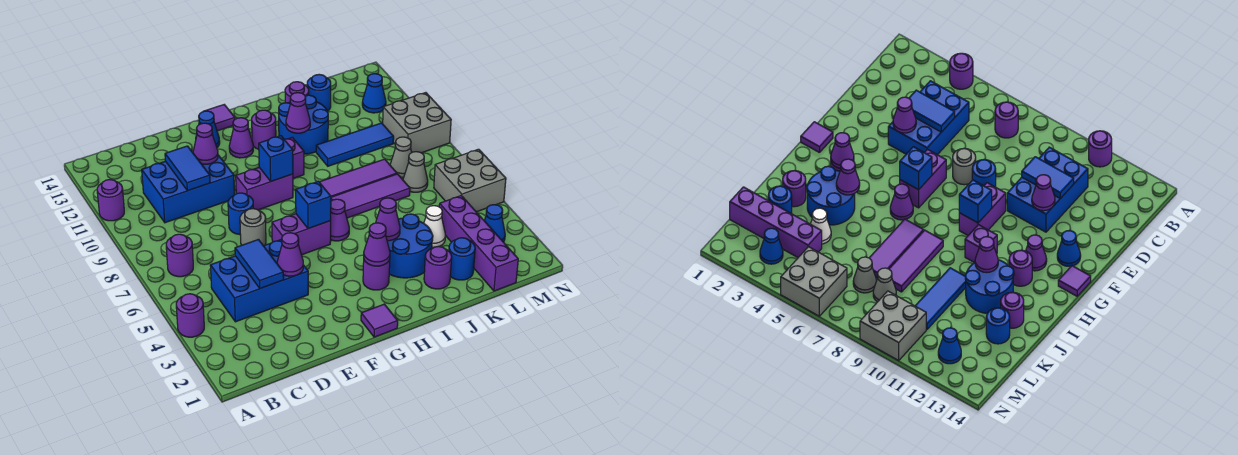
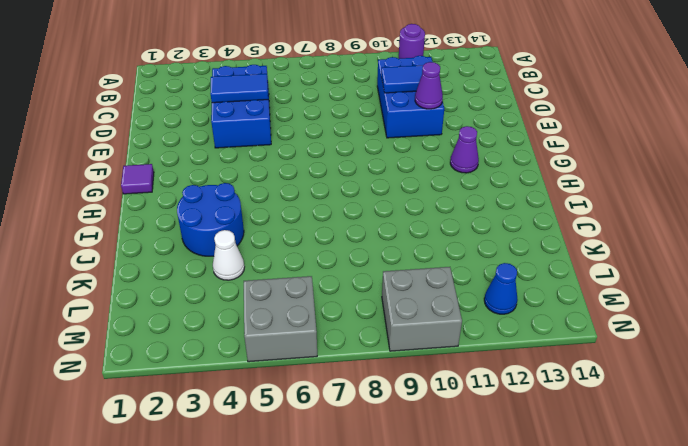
none -> purple 1x1 round brick [176,294,204,337]
none -> purple 1x1 round brick [166,234,193,277]
none -> grey 1x1 round brick [240,209,266,246]
none -> blue 1x1 round brick [228,193,254,235]

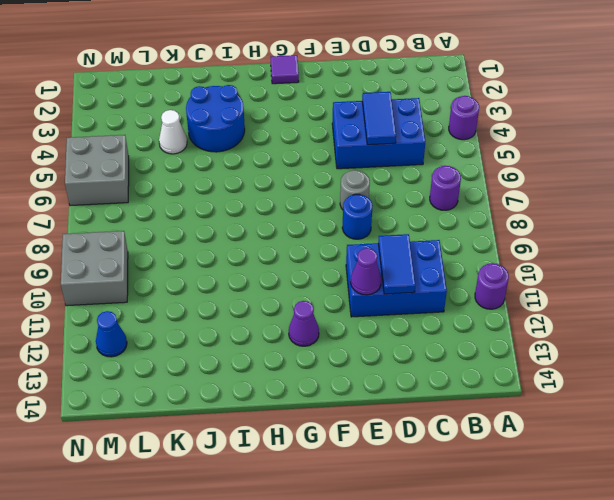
none -> purple 1x2 brick [272,214,331,255]
none -> purple 1x2 brick [236,168,293,210]
none -> blue 1x1 cone [196,111,220,147]
none -> purple 1x1 tile [203,105,235,131]

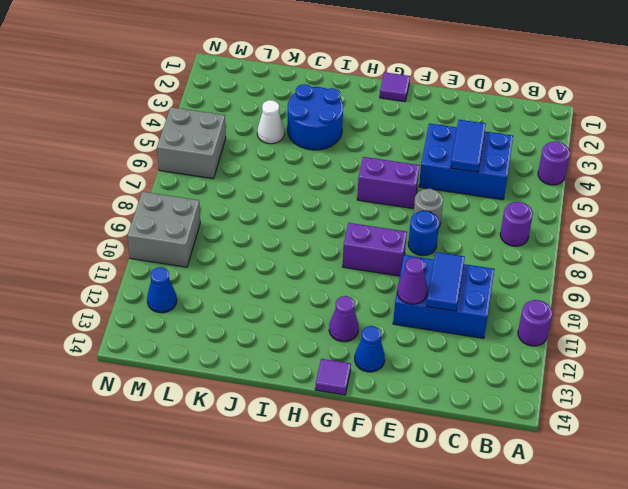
none -> purple 1x1 round brick [363,260,390,290]
none -> purple 1x1 cone [331,199,349,241]
none -> purple 1x1 brick [284,137,304,178]
none -> purple 1x1 round brick [252,110,276,149]

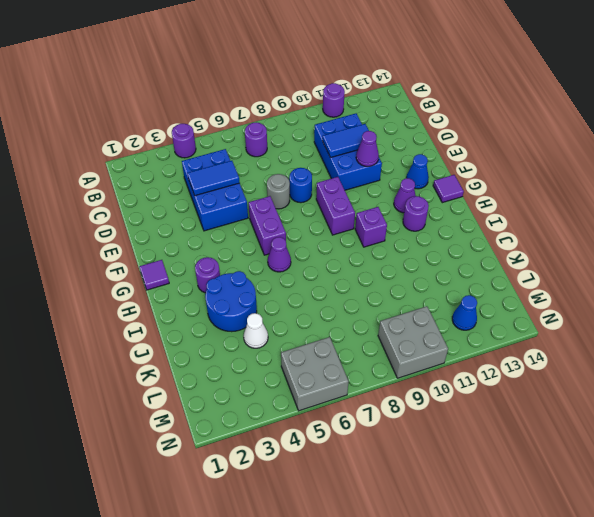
none -> purple 1x3 tile [331,174,410,218]
none -> purple 1x3 tile [320,159,397,197]
none -> blue 2x2 round brick [279,95,328,154]
none -> purple 1x1 round brick [424,246,452,289]

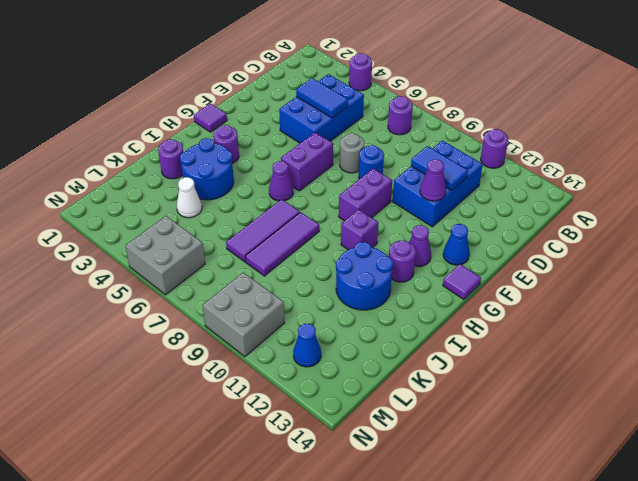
none -> blue 1x3 tile [316,123,394,166]
none -> purple 1x1 round brick [285,82,309,103]
none -> blue 1x1 round brick [449,238,475,280]
none -> blue 1x1 round brick [307,74,331,111]

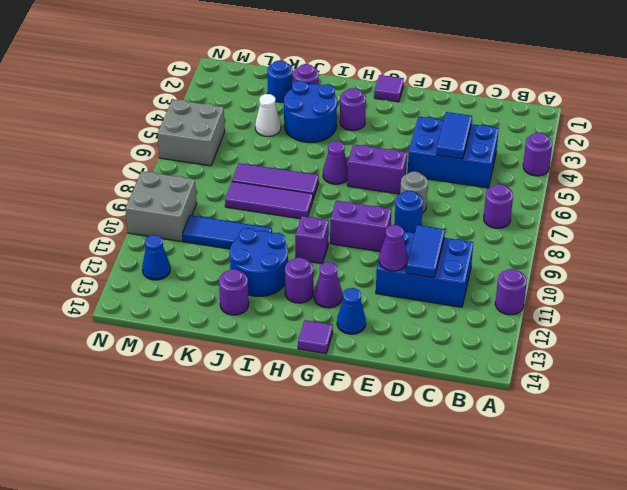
none -> blue 1x1 round brick [307,74,331,111]
none -> purple 1x4 brick [439,196,518,291]
none -> grey 1x1 cone [403,152,428,192]
none -> grey 1x1 cone [390,137,412,177]

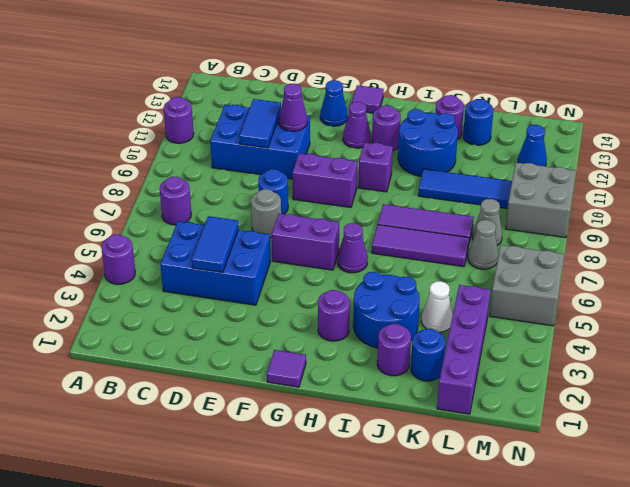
none -> blue 1x1 cone [484,205,505,242]
none -> purple 1x1 cone [277,233,303,276]
none -> blue 1x1 brick [296,181,331,229]
none -> blue 1x1 brick [259,136,293,181]

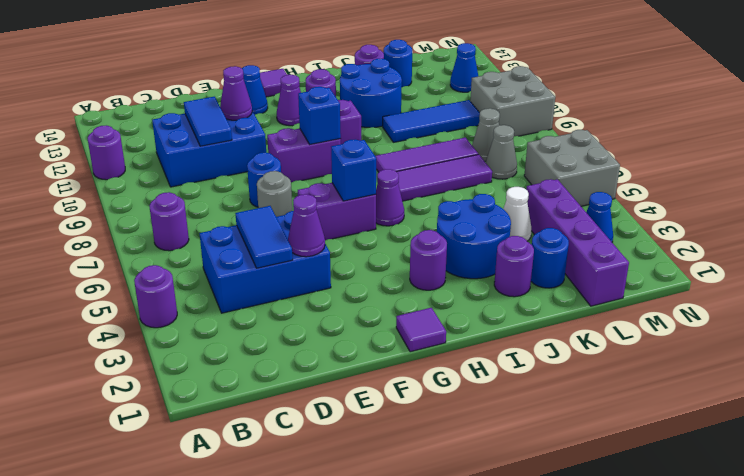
none -> purple 1x1 cone [364,223,390,266]
none -> purple 1x1 cone [376,198,400,241]
none -> purple 1x1 cone [286,93,310,133]

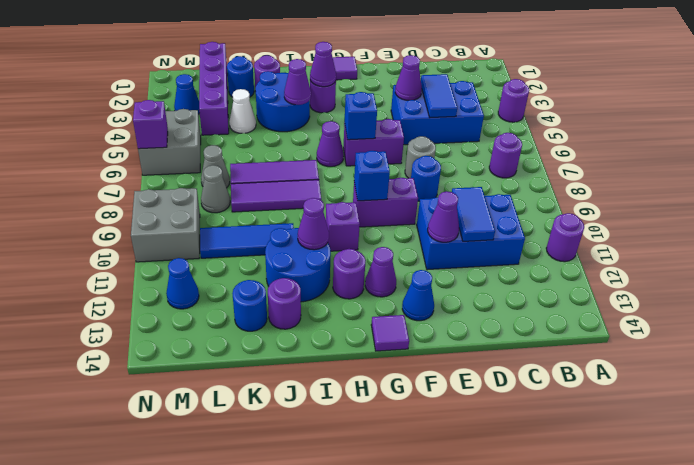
purple 1x1 brick [133,100,168,149] -> none

